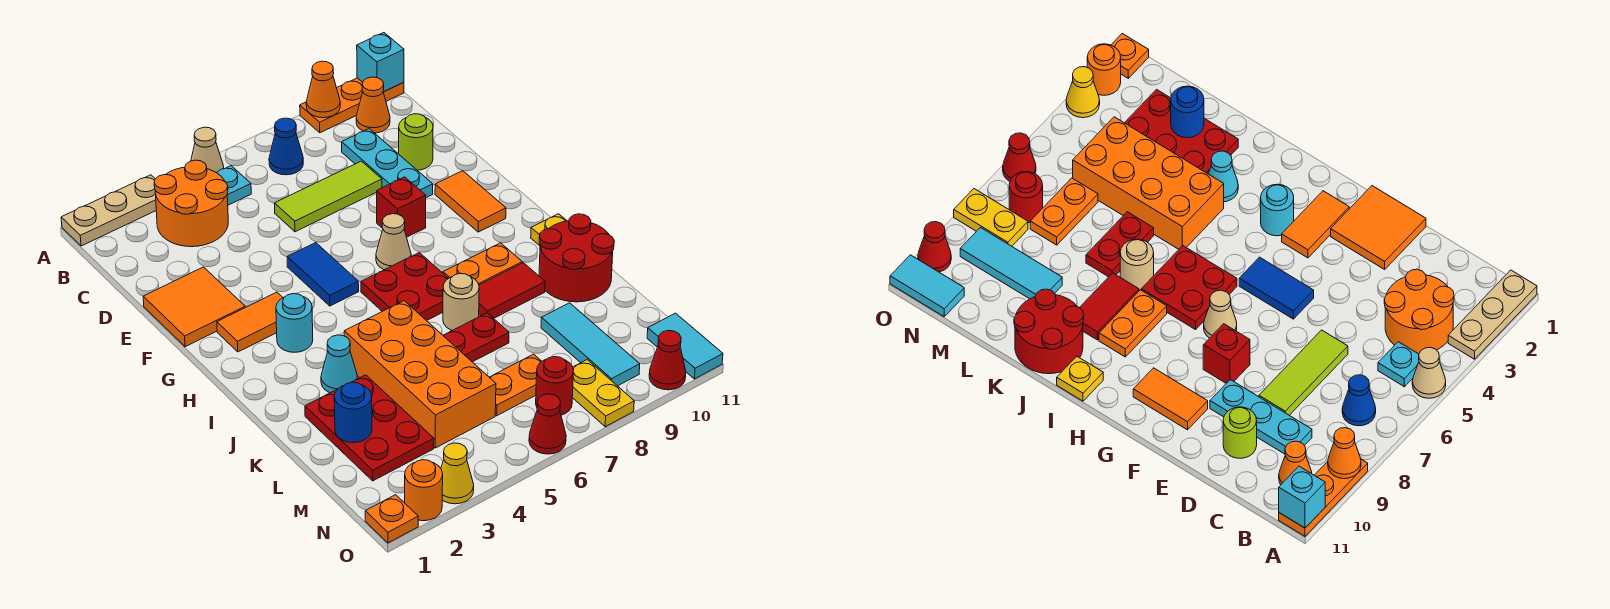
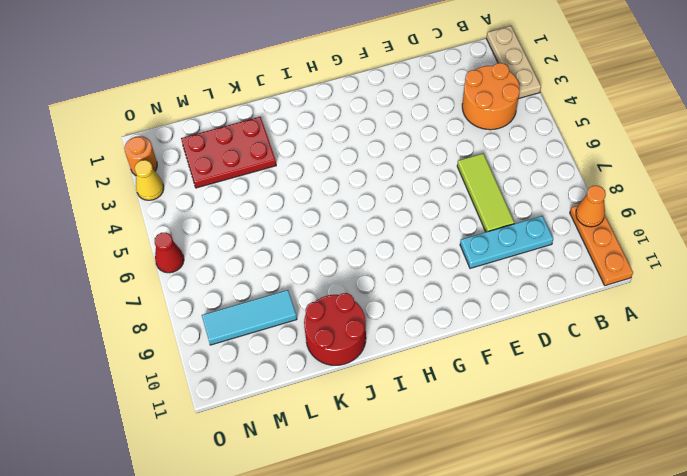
none -> tan 1x1 cone [191,127,224,173]
none -> cyan 1x1 plate [217,166,251,205]
none -> blue 1x1 cone [269,118,303,175]
none -> orange 1x1 cone [356,77,390,133]

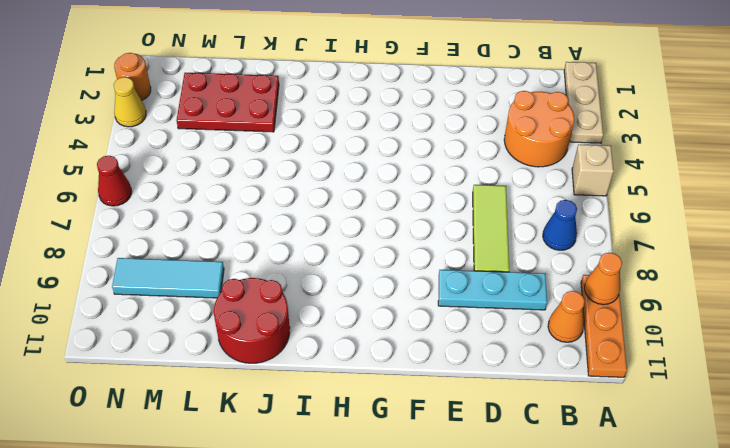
tan 1x1 brick [572,145,614,196] -> tan 1x1 cone [191,127,224,173]
none -> cyan 1x1 plate [217,166,251,205]
none -> lime 1x1 round brick [399,114,433,170]
none -> orange 2x2 tile [143,267,245,347]
none -> blue 1x2 tile [287,243,359,306]

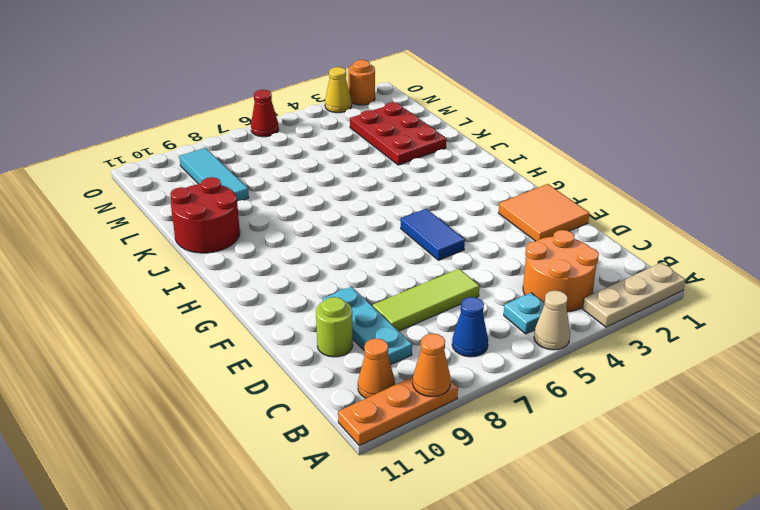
none -> red 1x1 brick [377,177,426,237]
none -> orange 1x2 tile [435,171,506,232]
none -> orange 1x2 tile [217,292,283,352]
none -> tan 1x1 cone [376,214,411,270]

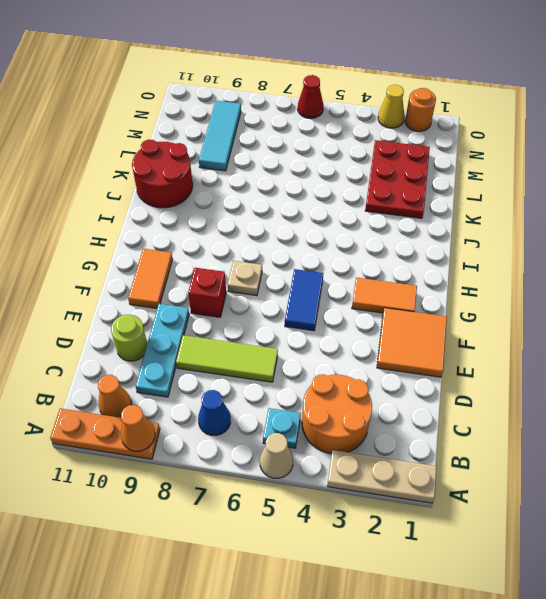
tan 1x1 plate [228,261,262,296] -> tan 1x1 cone [376,214,411,270]
none -> cyan 1x1 round brick [276,294,313,352]
none -> red 2x2 plate [361,253,448,321]
none -> orange 1x2 plate [443,243,522,285]
none -> yellow 1x1 plate [531,214,567,246]

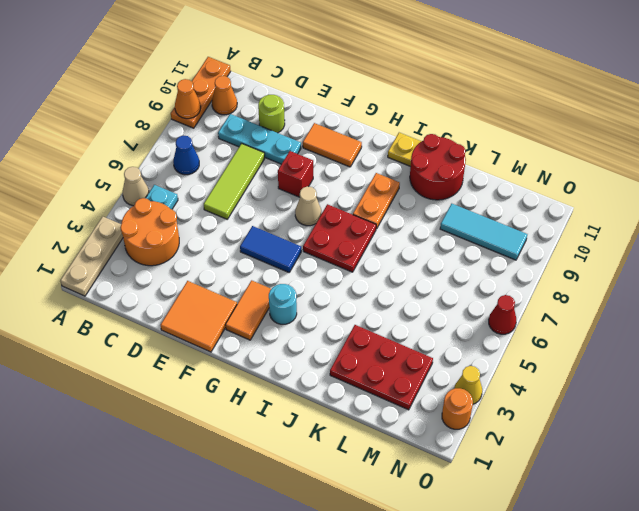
none -> cyan 1x1 cone [321,335,357,393]
none -> orange 2x4 brick [344,301,496,448]
none -> tan 1x1 round brick [443,274,479,330]
none -> red 1x2 tile [479,263,545,318]

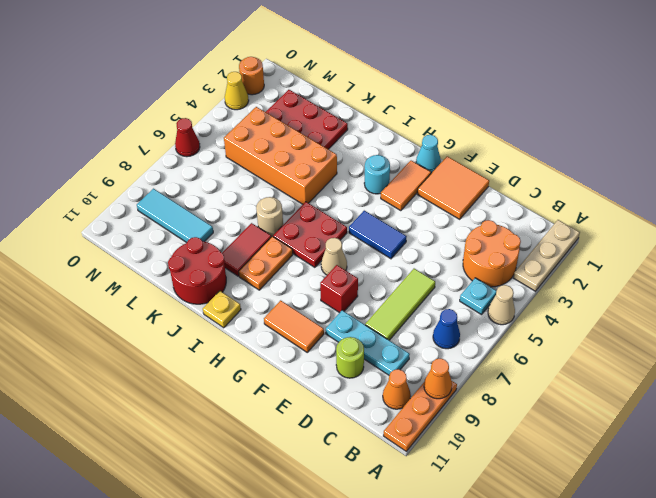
cyan 1x1 cone [416,135,441,173] -> cyan 1x1 cone moved to [321,335,357,393]
none -> red 1x2 plate [443,313,509,362]
none -> orange 1x2 plate [489,354,542,416]
none -> red 1x1 round brick [536,357,573,415]
none -> yellow 1x2 plate [572,360,634,427]

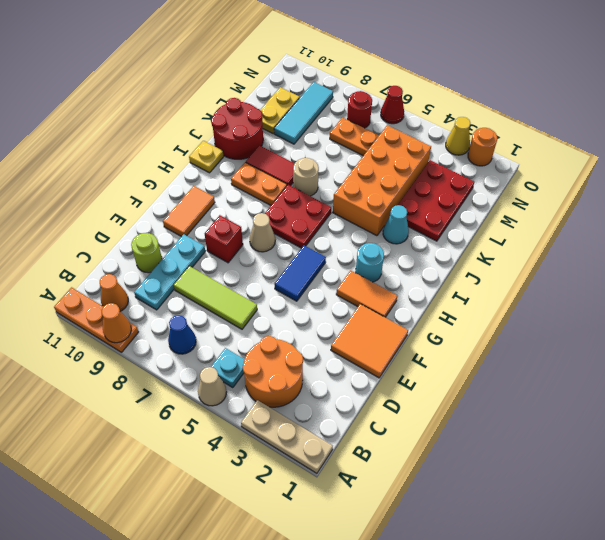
yellow 1x2 plate [261,87,300,133] -> yellow 1x2 plate moved to [572,360,634,427]
none -> red 1x2 plate [443,313,509,362]
none -> cyan 1x2 tile [647,313,723,379]
none -> orange 1x1 plate [365,495,418,543]
none -> red 1x1 cone [649,331,686,390]

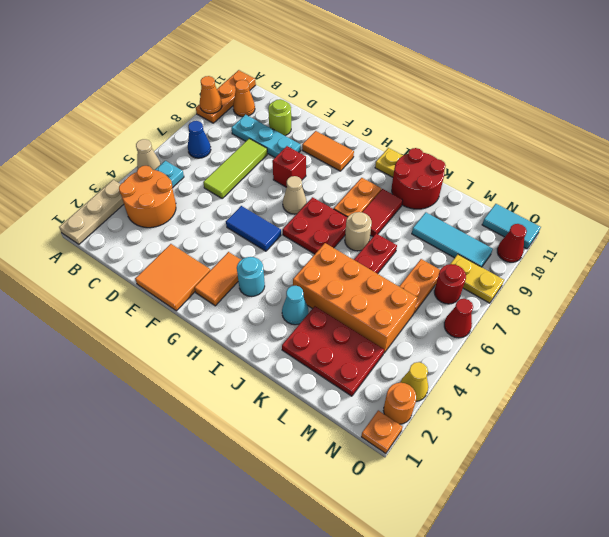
none -> cyan 1x1 brick [357,33,404,92]
none -> blue 1x1 round brick [334,382,372,443]

